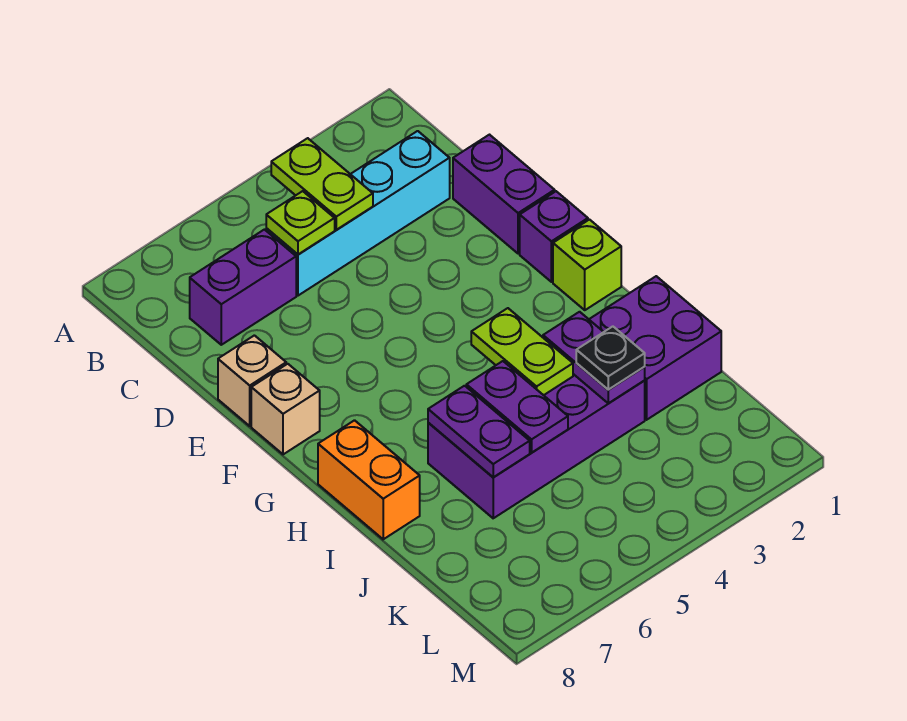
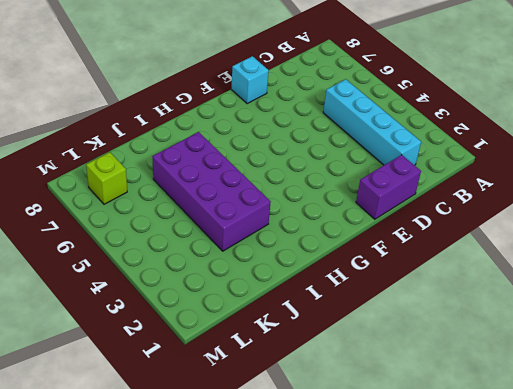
cyan 1x1 brick [231,56,269,104] -> tan 1x1 brick [218,335,286,426]
lime 1x1 brick [86,152,127,204] -> lime 1x1 brick moved to [553,220,621,310]
none -> purple 1x2 brick [190,230,296,345]
none -> purple 1x1 brick [520,191,588,282]
none -> tan 1x1 brick [251,364,320,454]

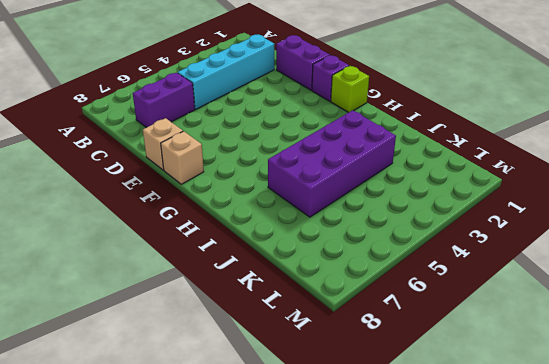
none -> orange 1x2 brick [318,420,420,539]
none -> purple 2x2 brick [589,276,721,420]
none -> lime 1x2 plate [271,138,373,230]

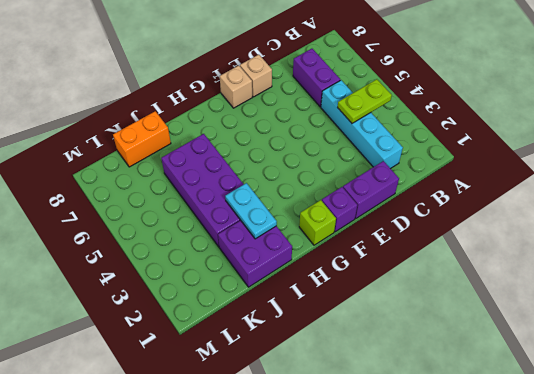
cyan 1x2 plate [225,183,277,239] -> purple 1x2 plate [543,312,645,403]
orange 1x2 brick [113,111,171,167] -> orange 1x2 brick moved to [318,420,420,539]
none -> lime 1x1 plate [266,191,335,255]
none -> lime 1x2 plate [471,308,573,395]
none -> purple 1x2 plate [466,361,568,453]

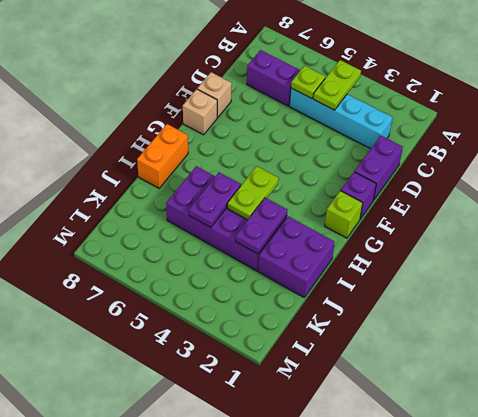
none -> purple 1x2 plate [428,386,530,477]
none -> black 1x1 plate [576,326,645,390]

